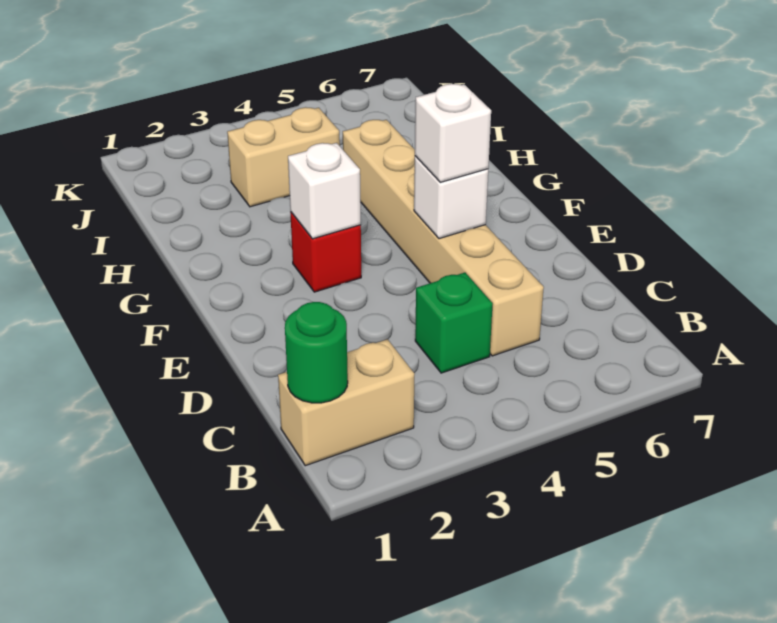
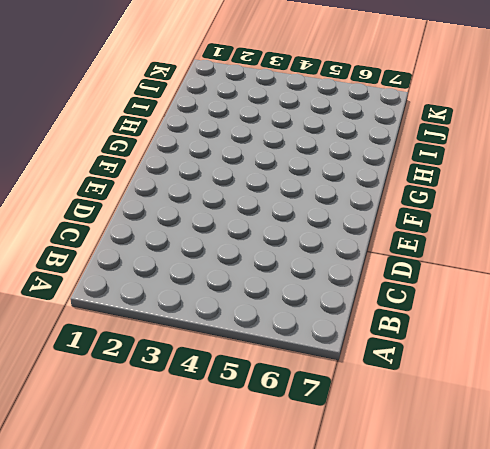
none -> tan 1x2 brick [278,339,414,466]
none -> green 1x1 brick [415,273,493,373]

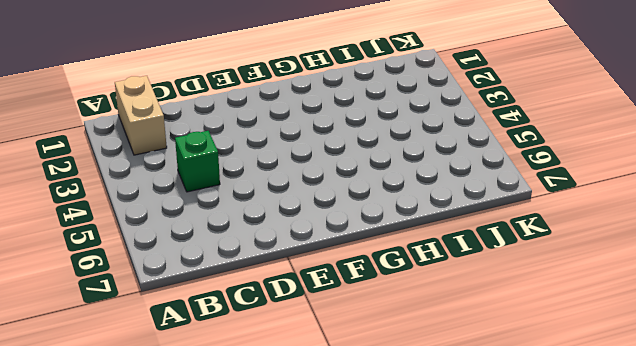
none -> tan 1x6 brick [343,120,544,356]
none -> red 1x1 brick [290,212,361,292]

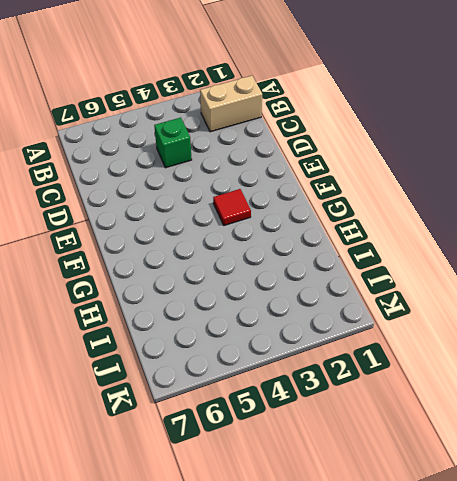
red 1x1 tile [213,189,251,226] -> red 1x1 brick [290,212,361,292]
none -> tan 1x6 brick [343,120,544,356]
none -> tan 1x2 brick [227,107,340,207]

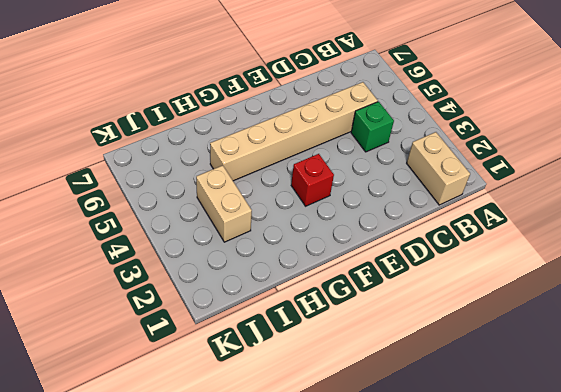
none -> green 1x1 round brick [285,302,348,403]
none -> white 1x1 brick [414,156,488,239]

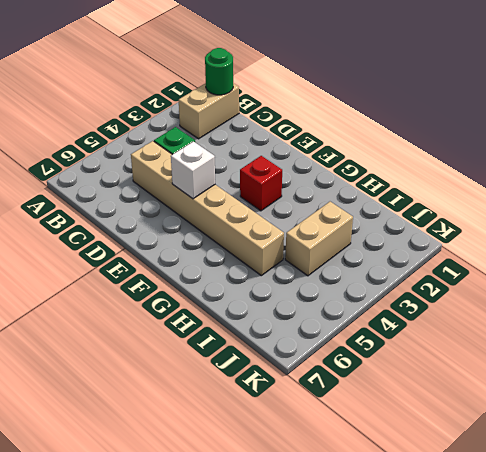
none -> white 1x1 brick [288,143,361,239]
none -> white 1x1 brick [415,84,491,182]

